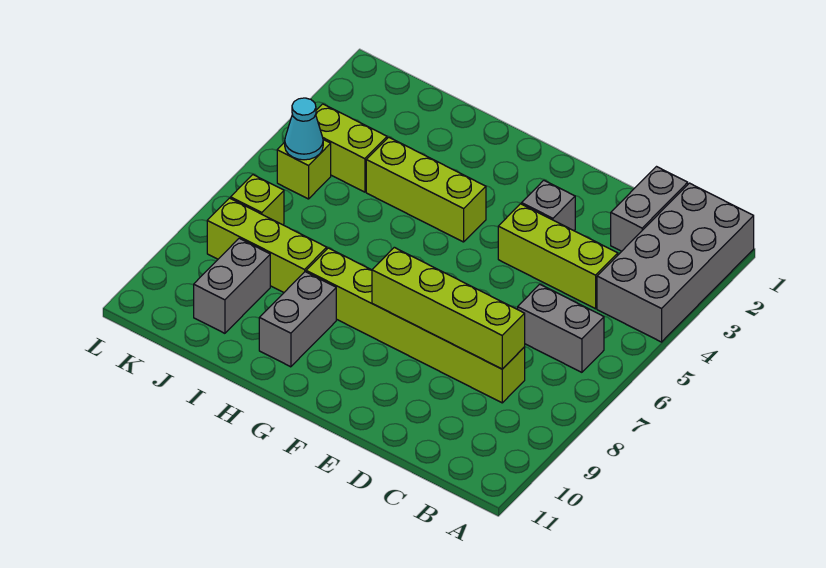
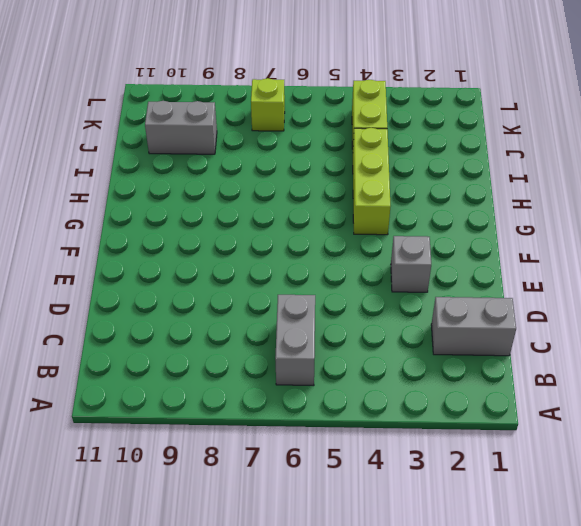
none -> grey 2x4 brick [597,183,754,342]
none -> lime 1x3 brick [498,204,618,309]
none -> lime 1x6 brick [306,248,525,403]

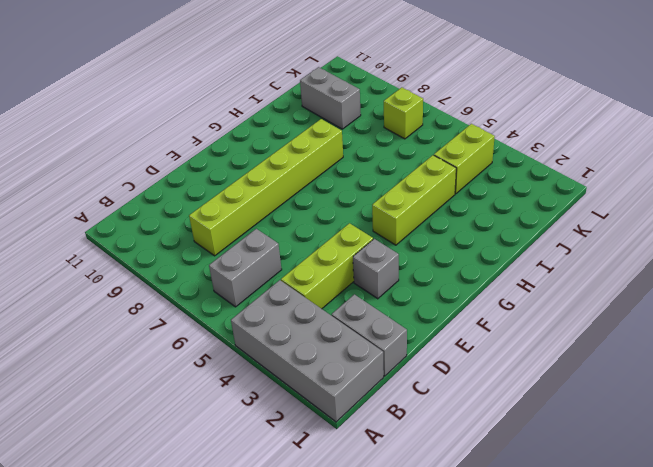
none -> grey 1x2 brick [259,272,336,367]
none -> lime 1x3 brick [207,198,327,292]
none -> lime 1x1 brick [277,140,331,199]

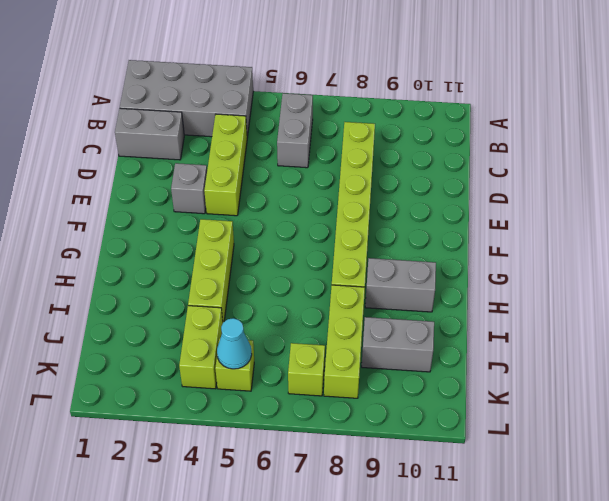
none -> lime 1x4 brick [372,247,525,369]

